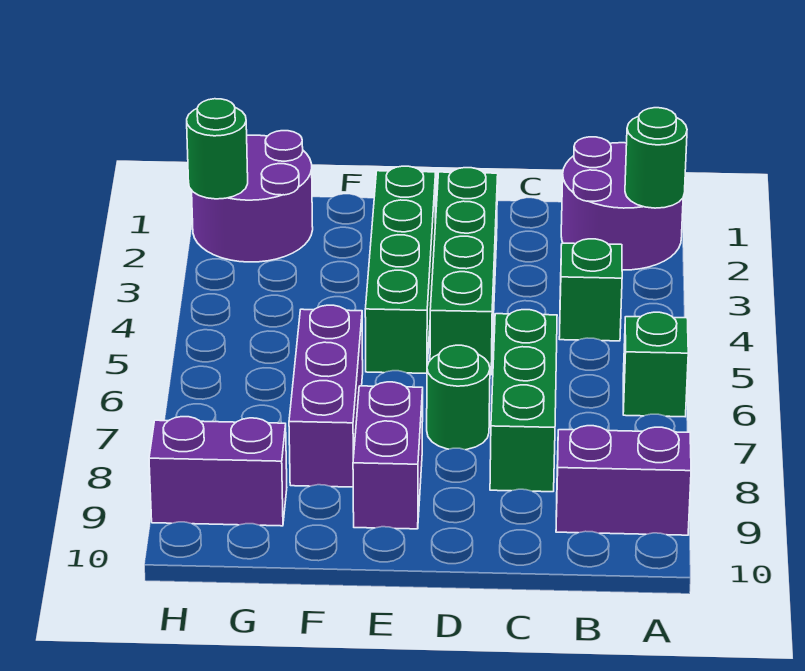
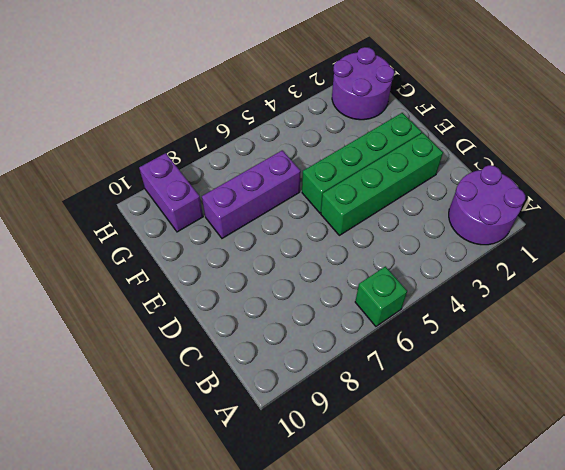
none -> purple 1x2 brick [556,426,691,535]
none -> green 1x1 brick [559,239,622,341]
none -> green 1x3 brick [490,310,557,492]

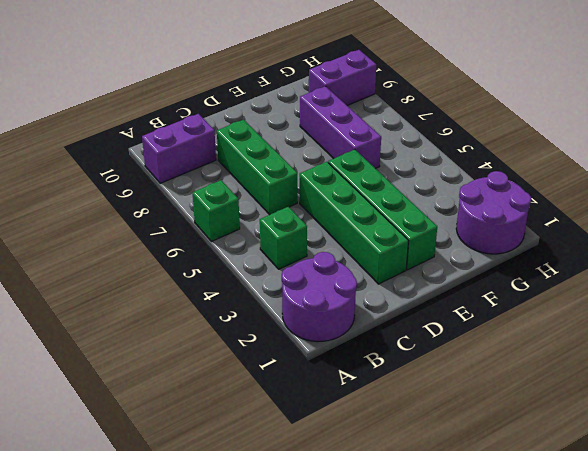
none -> green 1x1 round brick [427,345,490,450]
none -> purple 1x2 brick [353,382,423,529]
none -> green 1x1 round brick [625,108,687,208]

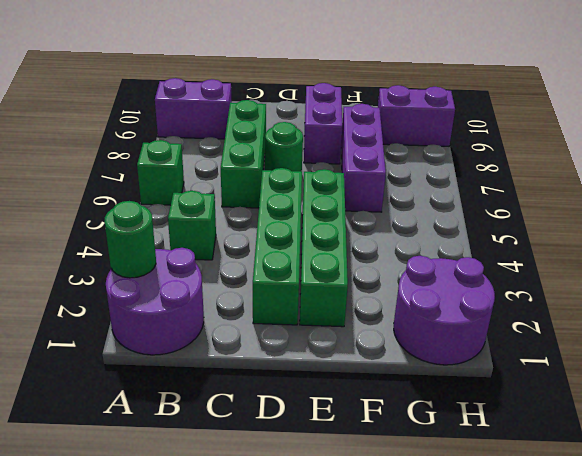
none -> green 1x1 round brick [187,99,248,199]

